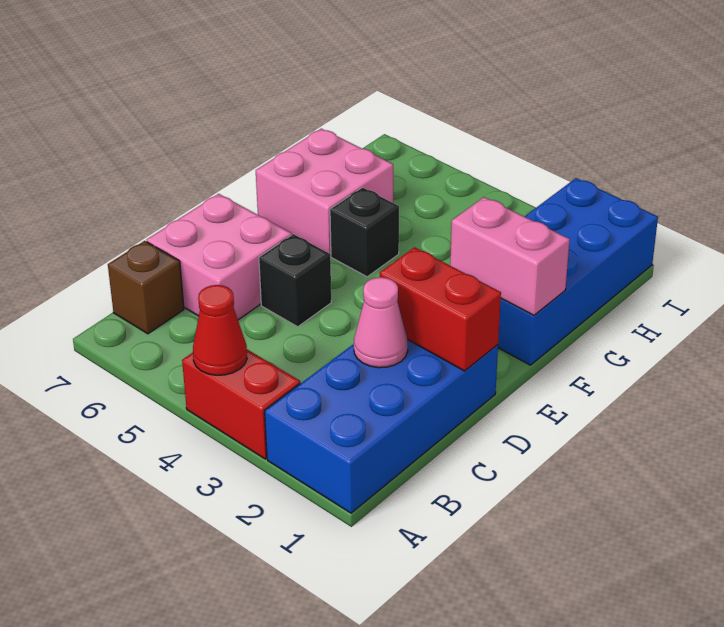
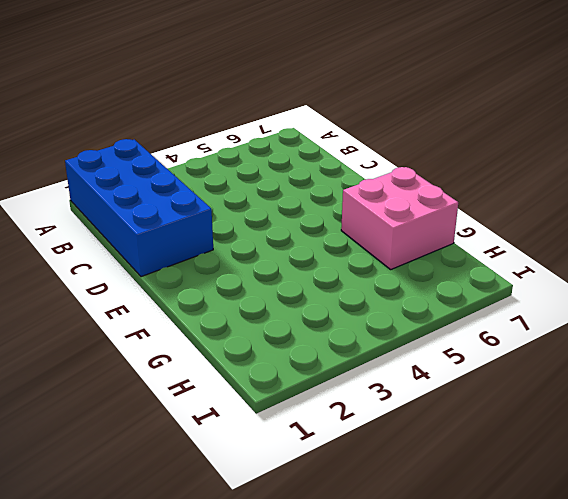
none -> red 1x2 brick [182,350,300,459]
none -> brown 1x1 brick [108,241,184,334]
none -> pink 2x2 brick [147,194,291,320]

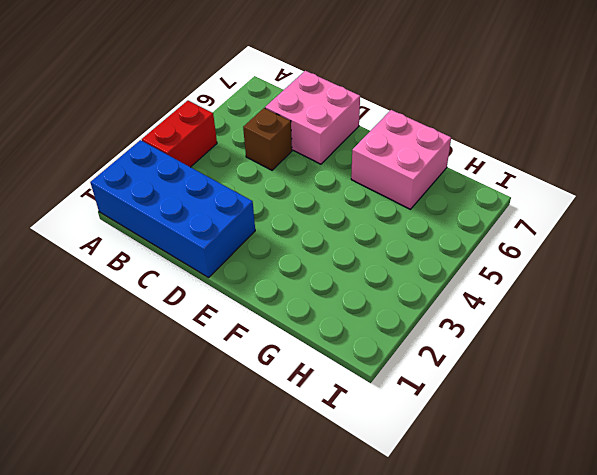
brown 1x1 brick [243,108,292,170] -> brown 1x1 brick moved to [108,241,184,334]
none -> black 1x1 brick [259,234,331,327]
none -> blue 2x4 brick [498,178,658,365]
none -> black 1x1 brick [330,187,399,277]

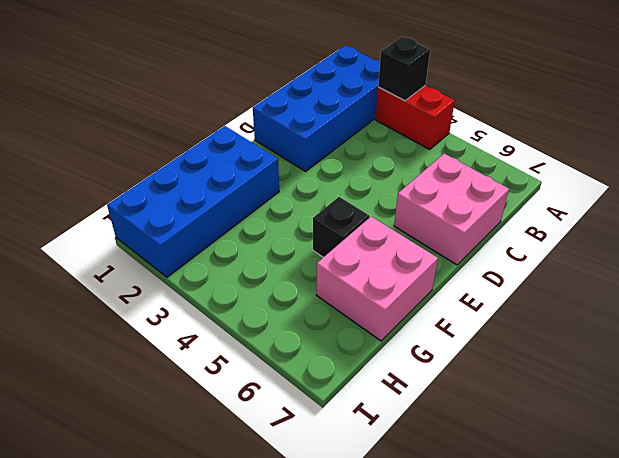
black 1x1 brick [378,36,430,101] -> black 1x1 brick moved to [259,234,331,327]
none -> brown 1x1 brick [108,241,184,334]
none -> red 1x1 cone [193,285,247,375]
none -> pink 1x1 cone [354,277,408,368]

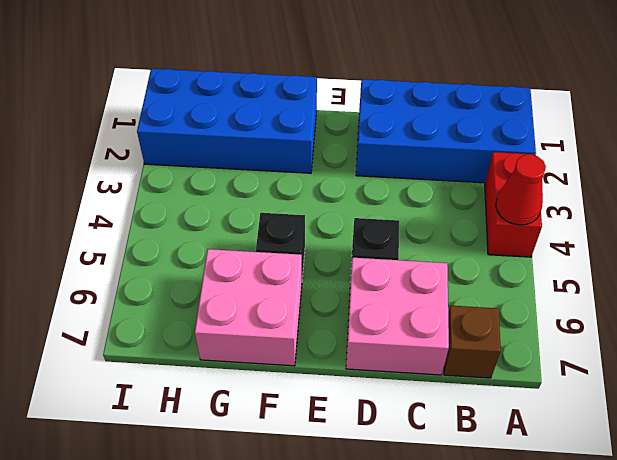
none -> pink 1x1 cone [354,277,408,368]
none -> red 1x2 brick [380,247,501,371]
none -> pink 1x2 brick [450,197,570,315]

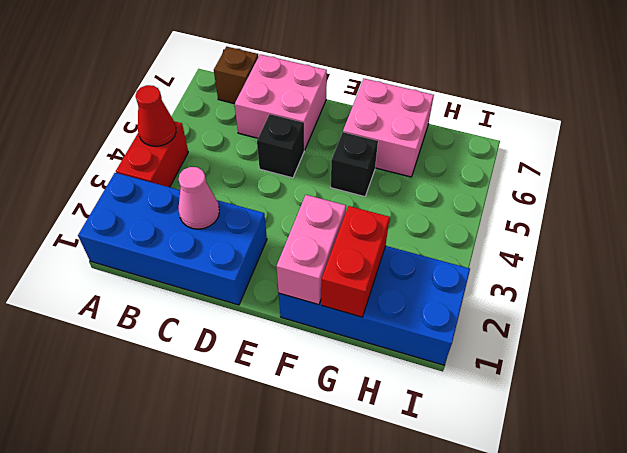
red 1x2 brick [321,206,390,317] -> red 1x2 brick moved to [380,247,501,371]

